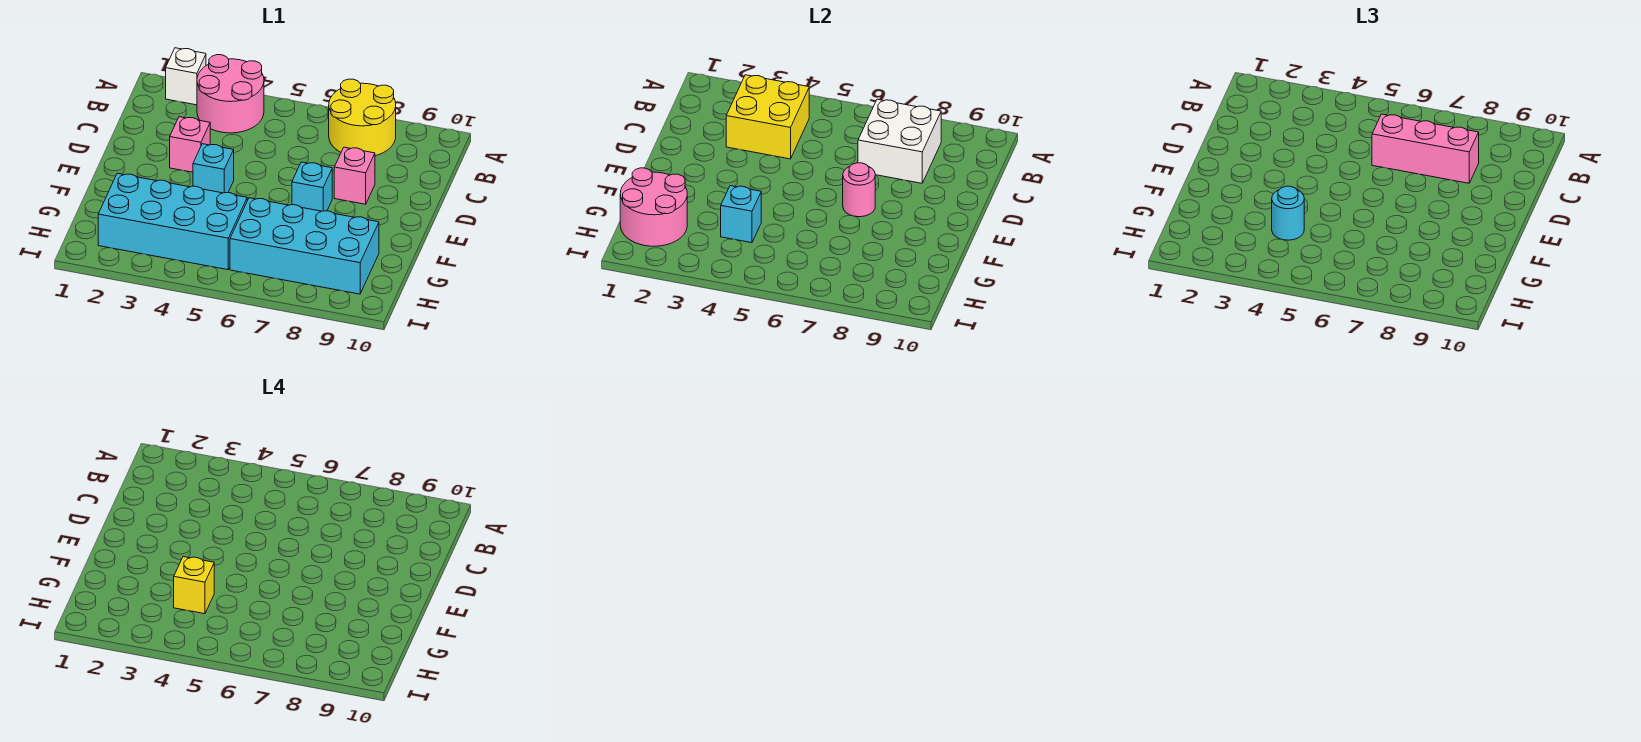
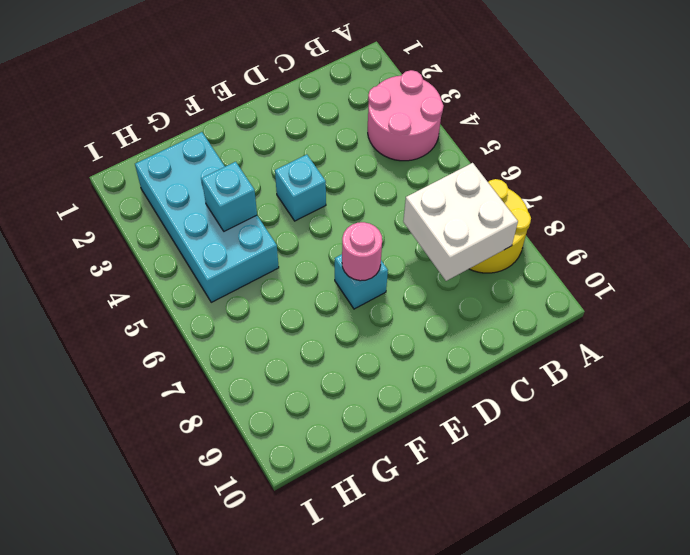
none -> white 1x1 brick [166,48,206,105]
none -> pink 1x1 brick [170,117,210,172]
none -> pink 1x1 brick [334,147,375,204]

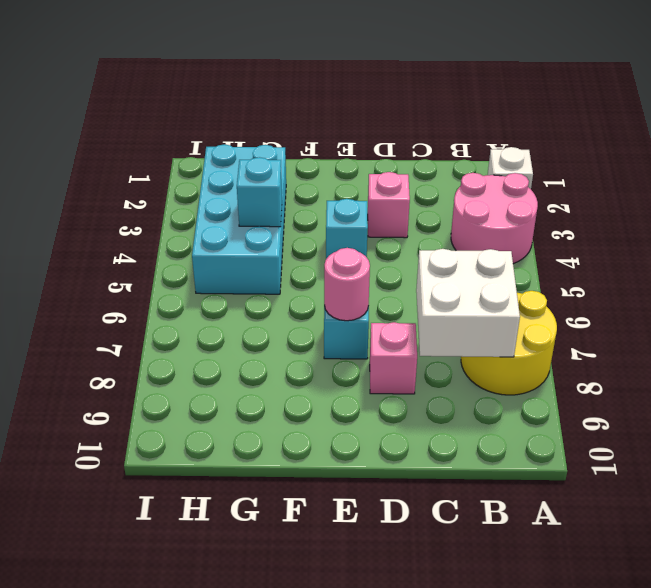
none -> cyan 2x4 brick [230,198,379,294]
none -> yellow 2x2 brick [726,75,809,159]
none -> pink 2x2 round brick [620,168,687,246]

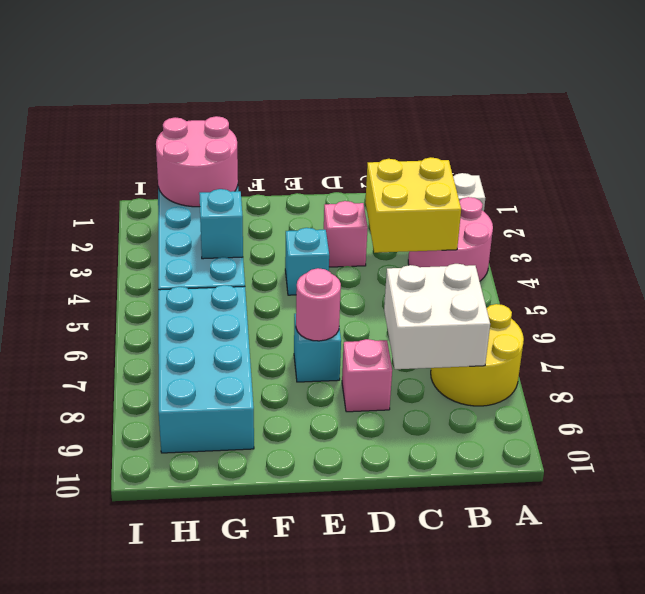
none -> pink 1x3 brick [1372,114,1479,183]
none -> cyan 1x1 round brick [1272,186,1304,240]
none -> yellow 1x1 brick [174,557,214,614]

